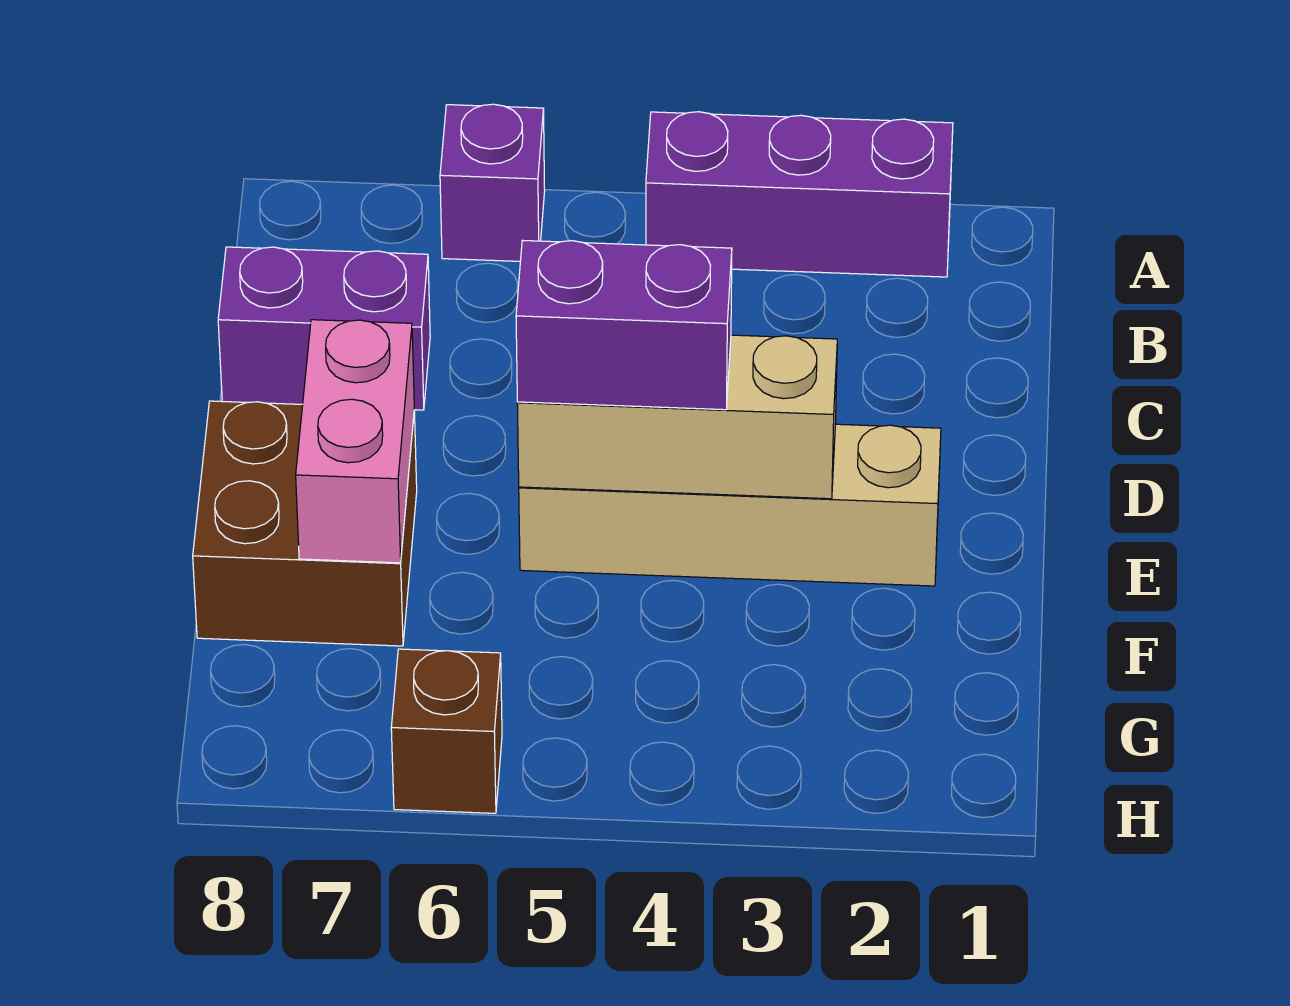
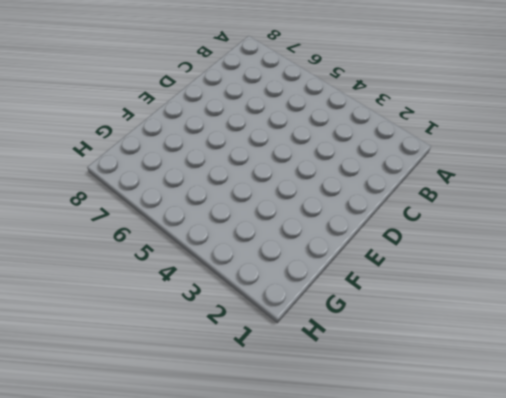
none -> purple 1x3 brick [646,112,953,277]
none -> purple 1x1 brick [440,104,545,261]

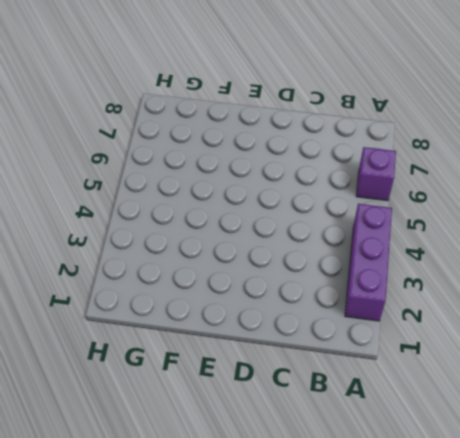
none -> purple 1x2 brick [218,247,430,410]
none -> tan 1x4 brick [519,424,941,586]

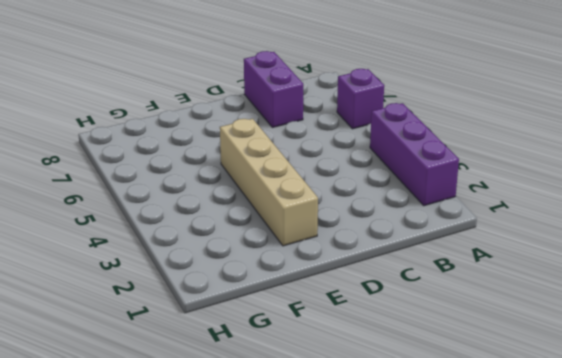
none -> brown 2x2 brick [193,401,417,646]
none -> brown 1x1 brick [391,649,502,813]

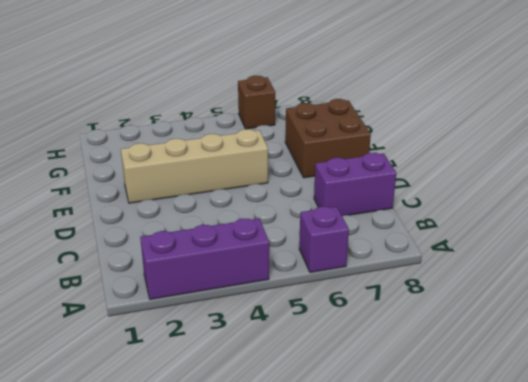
none -> tan 1x3 brick [517,335,837,499]
none -> pink 1x2 brick [296,320,414,563]

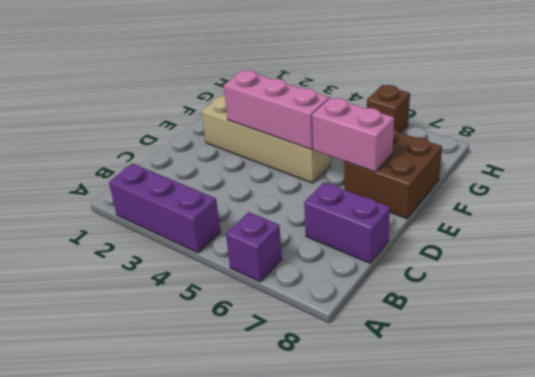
pink 1x3 brick [224,70,329,149] -> tan 1x3 brick [517,335,837,499]
pink 1x2 brick [312,98,394,172] -> pink 1x2 brick turned to [296,320,414,563]
none -> purple 1x2 brick [516,240,732,410]

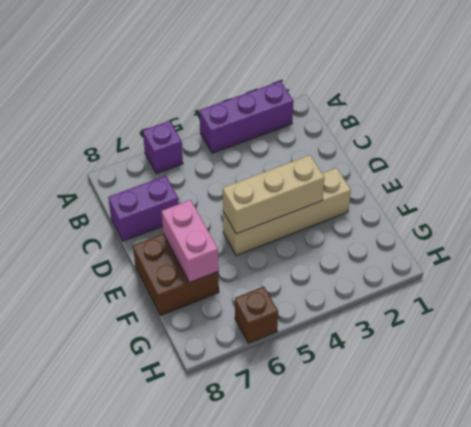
none -> purple 1x2 brick [516,240,732,410]

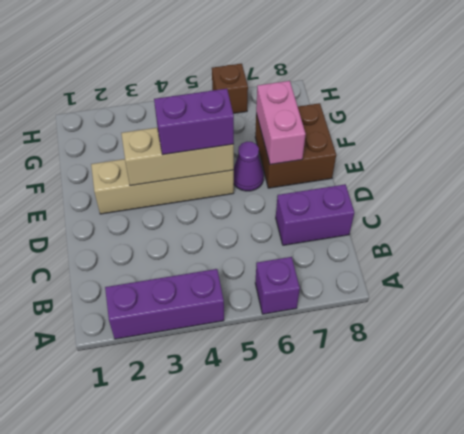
purple 1x1 cone [234,142,264,191] -> none

